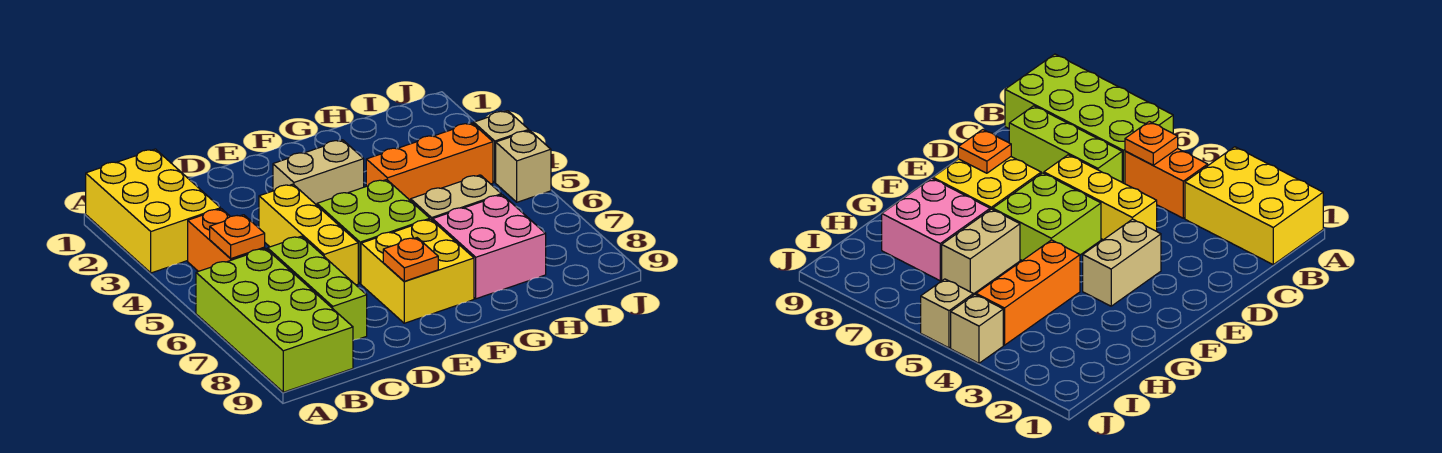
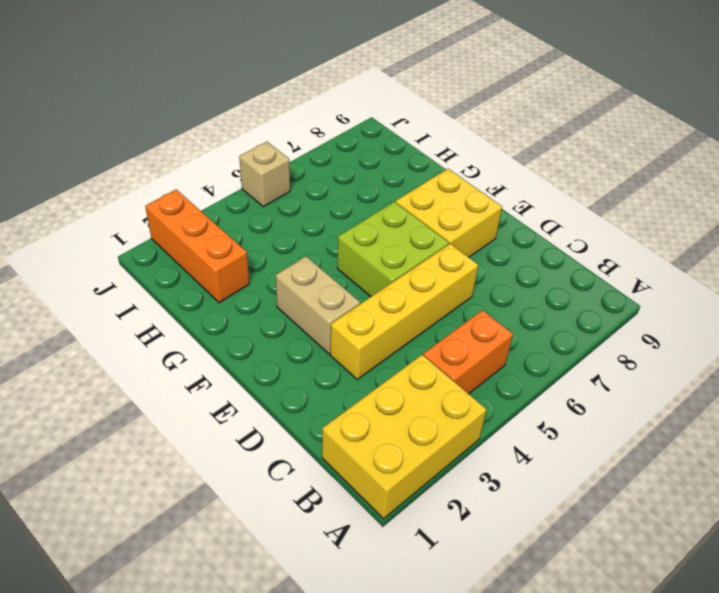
yellow 1x4 brick [330,244,478,379] -> yellow 1x3 brick [259,184,358,285]
orange 1x3 brick [145,190,249,303] -> orange 1x3 brick moved to [366,123,493,201]
none -> lime 2x4 brick [196,249,353,392]
none -> lime 1x3 brick [268,236,367,340]
none -> tan 1x2 brick [411,175,501,221]

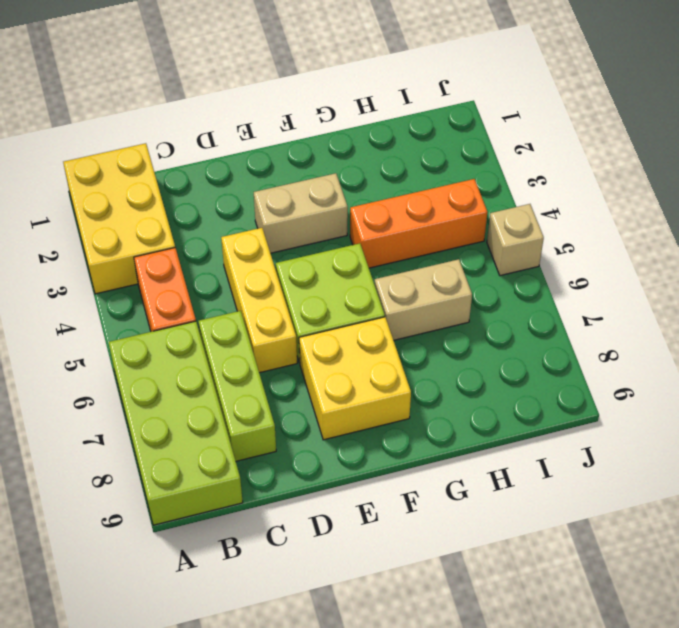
none -> pink 2x2 brick [433,195,546,299]
none -> tan 1x1 brick [474,111,529,182]
none -> orange 1x1 plate [210,215,265,259]

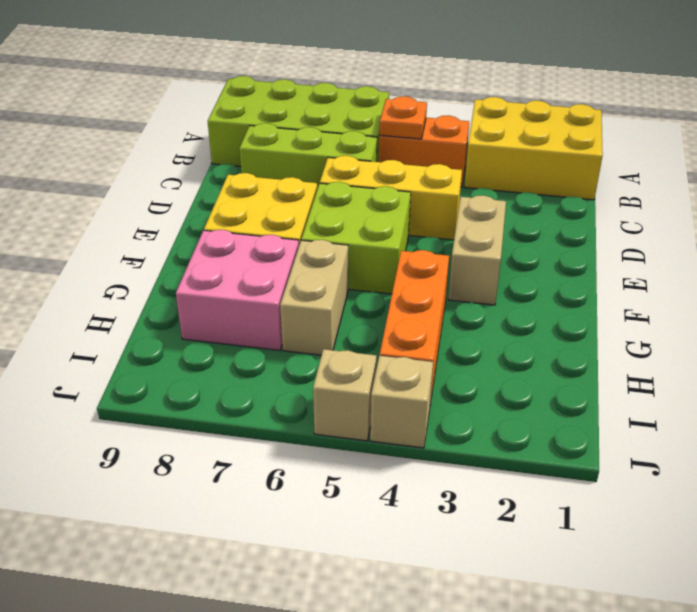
none -> orange 1x1 plate [383,238,438,281]

